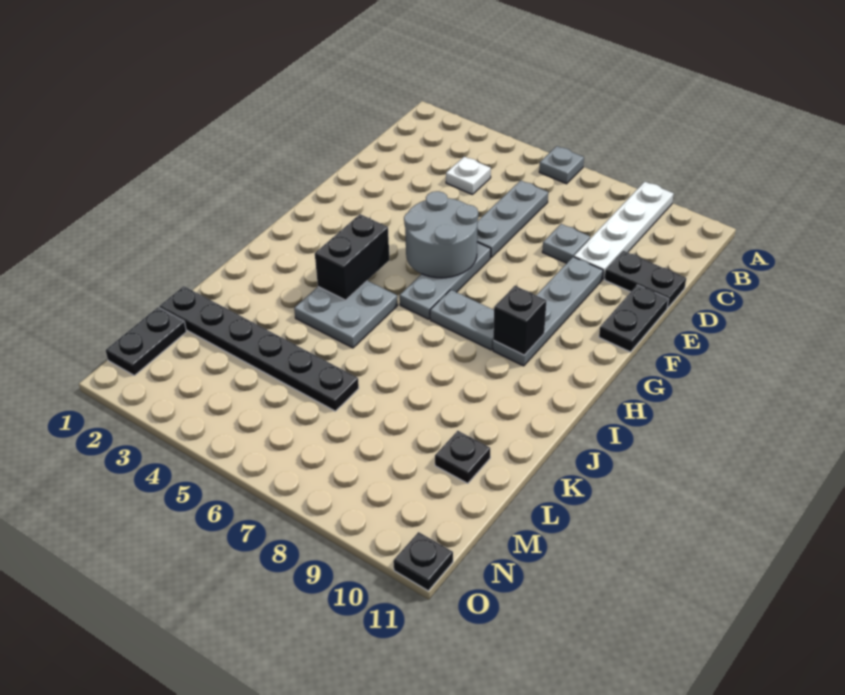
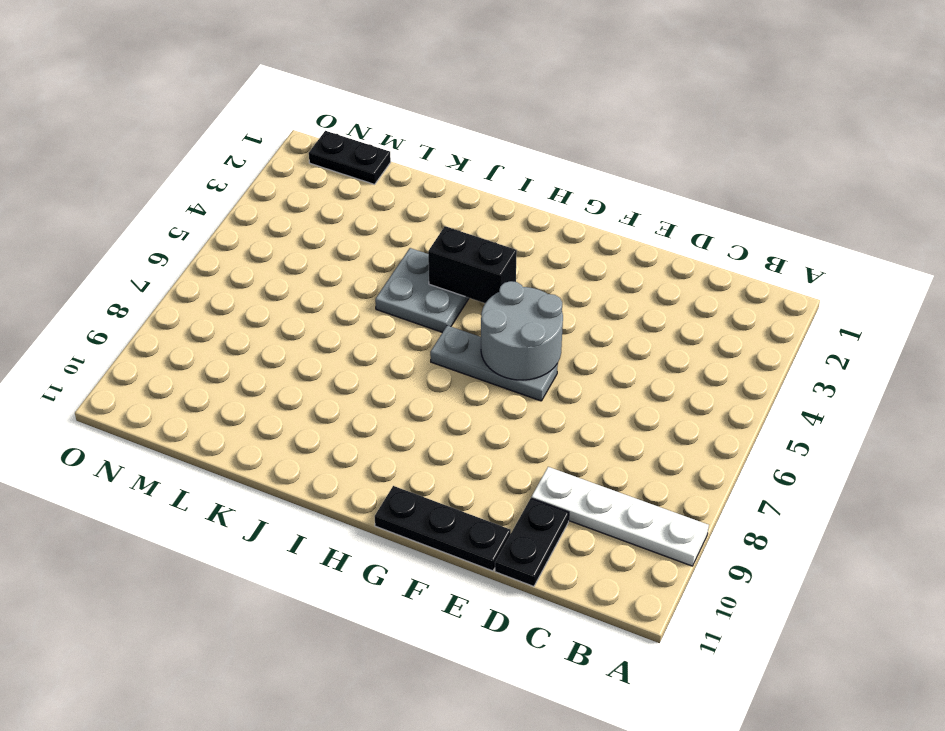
black 1x3 plate [375,486,511,571] -> black 1x2 plate [599,285,669,352]
none -> grey 1x1 plate [539,146,584,184]
none -> white 1x1 plate [446,157,491,194]
none -> grey 1x3 plate [477,180,548,257]

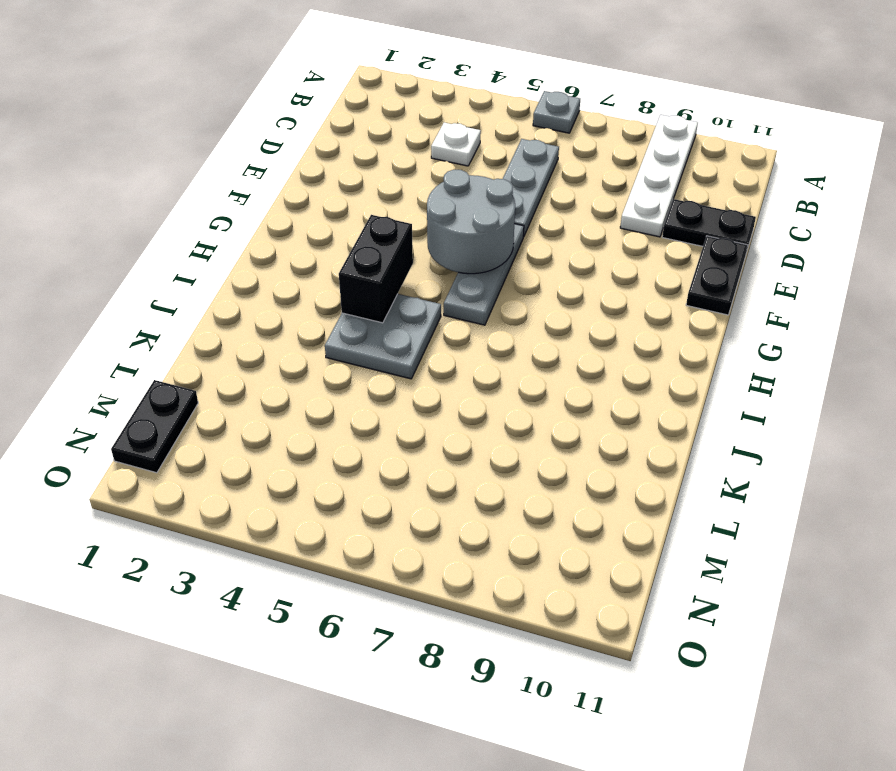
none -> grey 1x1 plate [542,224,590,263]
none -> grey 1x4 plate [493,257,603,366]
none -> grey 1x2 plate [430,290,494,350]

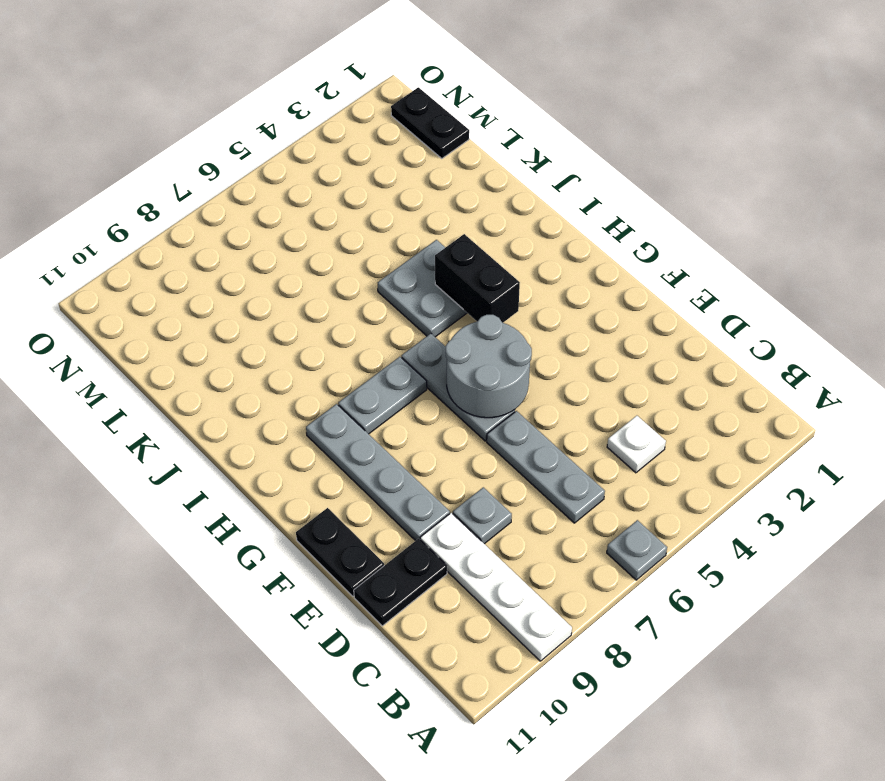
none -> black 1x6 plate [159,286,359,411]
none -> black 1x1 plate [435,431,490,483]
none -> black 1x1 plate [393,532,453,591]

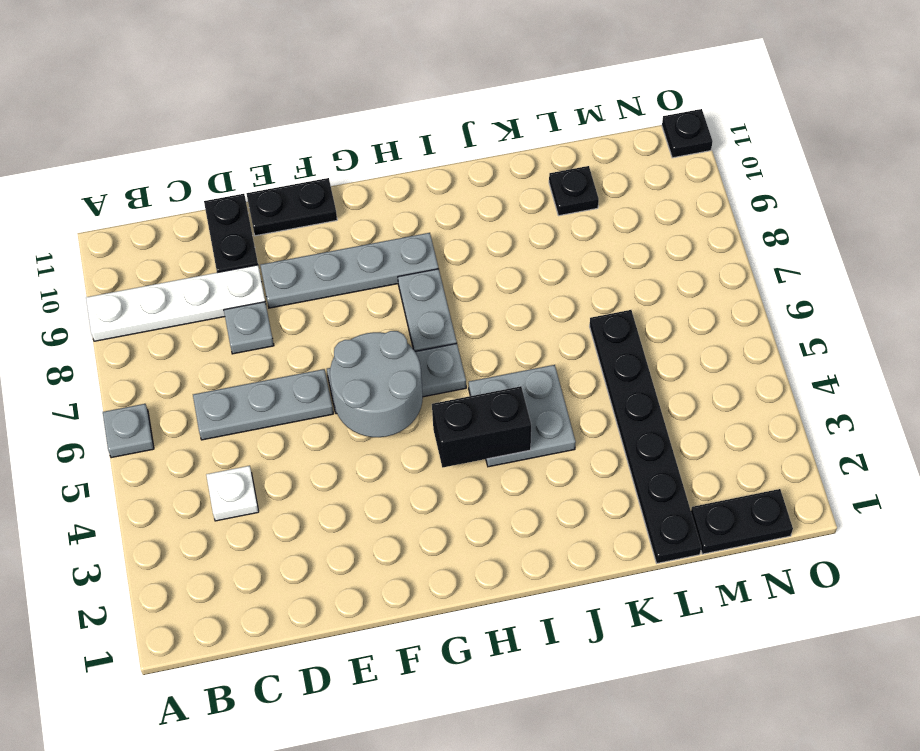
none -> black 1x1 brick [493,286,546,355]

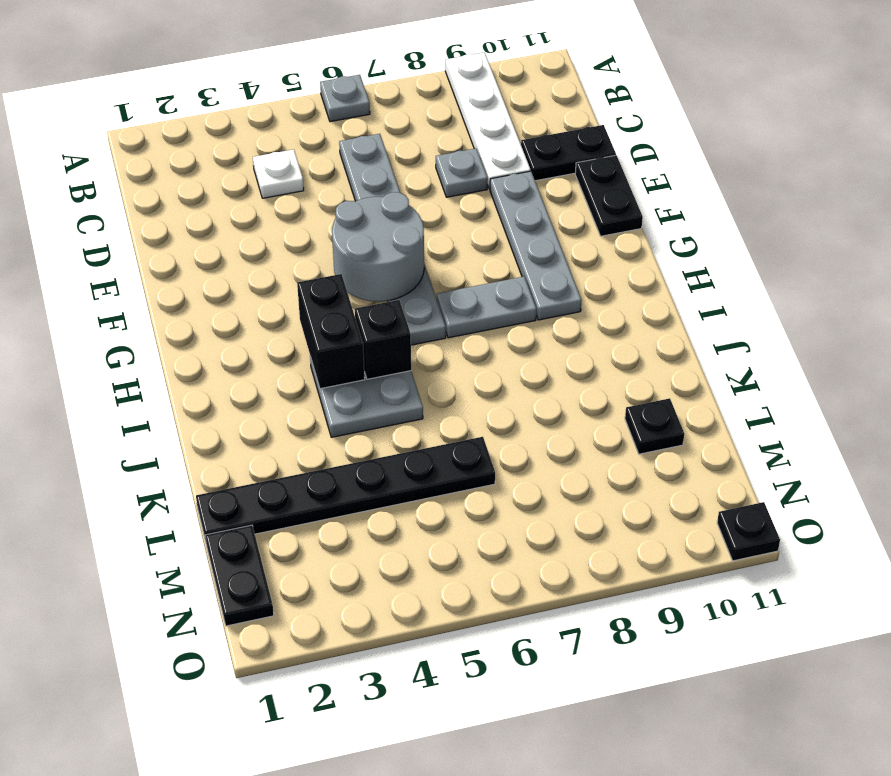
black 1x1 brick [355,300,411,379] -> black 1x1 brick moved to [493,286,546,355]

